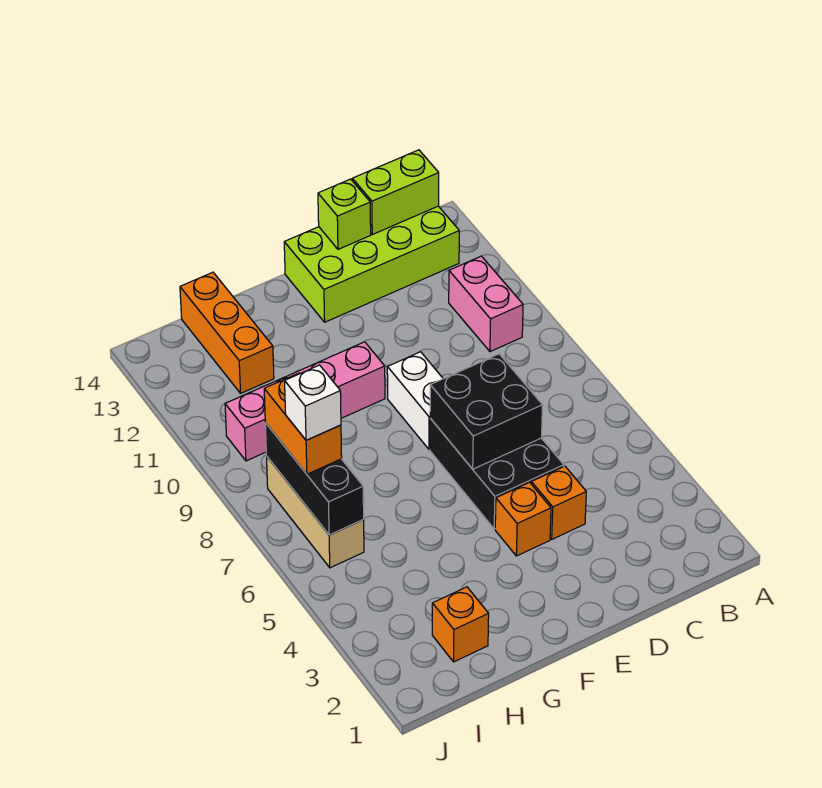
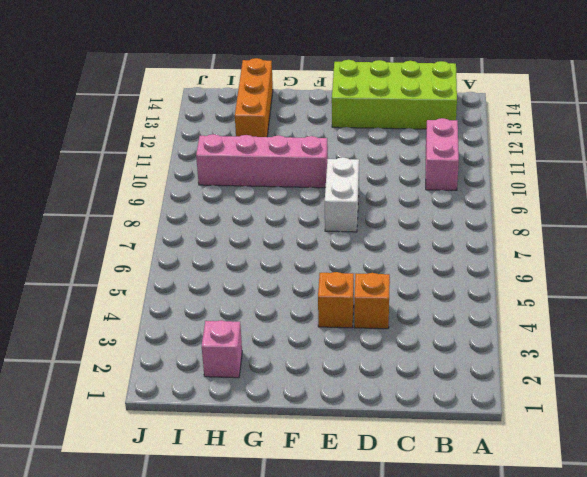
pink 1x1 brick [202,320,242,378] -> orange 1x1 brick [432,587,489,662]
none -> black 2x3 brick [430,419,564,529]
none -> tan 1x3 brick [267,457,364,568]
none -> lime 1x2 brick [352,150,439,234]

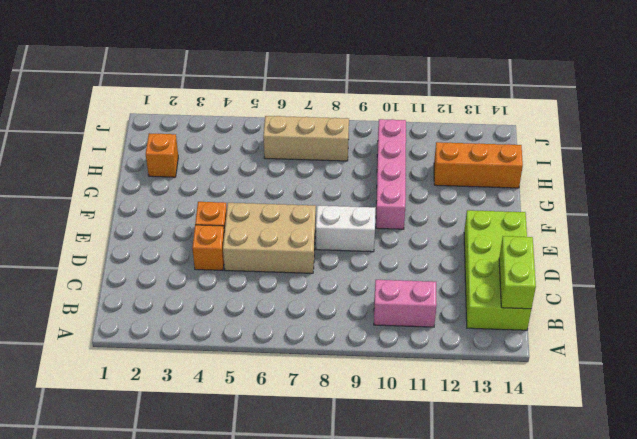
tan 2x3 brick [223,203,316,273] -> black 2x3 brick [430,419,564,529]
none -> black 2x2 brick [430,354,543,469]
none -> lime 1x1 brick [318,179,371,249]
none -> black 1x3 brick [265,423,364,535]

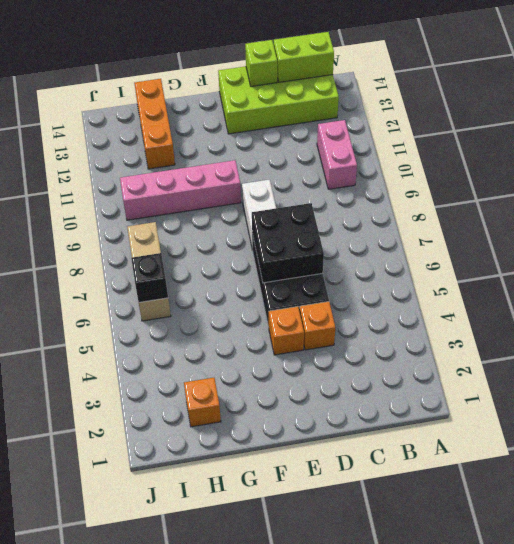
black 1x1 brick [131,253,168,302] -> black 1x3 brick [265,423,364,535]
none -> orange 1x2 brick [264,373,342,474]
none -> white 1x1 brick [285,365,341,440]

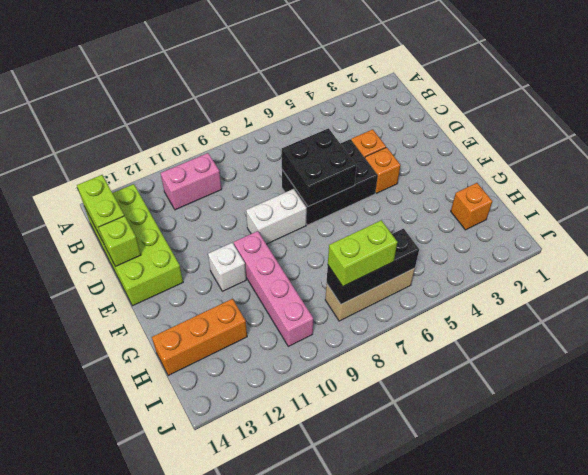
white 1x1 brick [208,242,246,291] -> white 1x1 brick moved to [285,365,341,440]
lime 1x2 brick [328,220,398,286] -> orange 1x2 brick [264,373,342,474]

